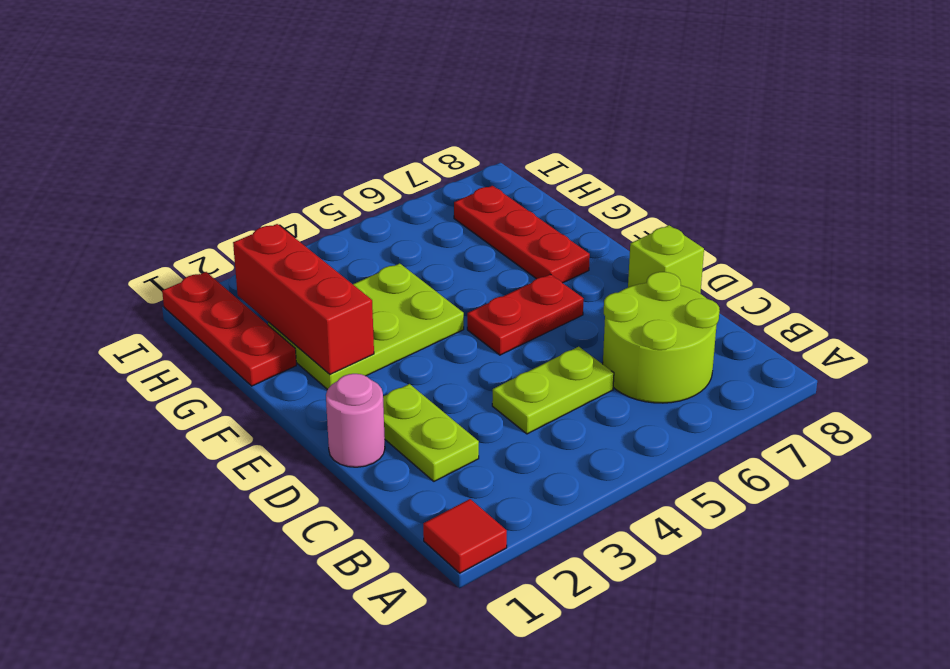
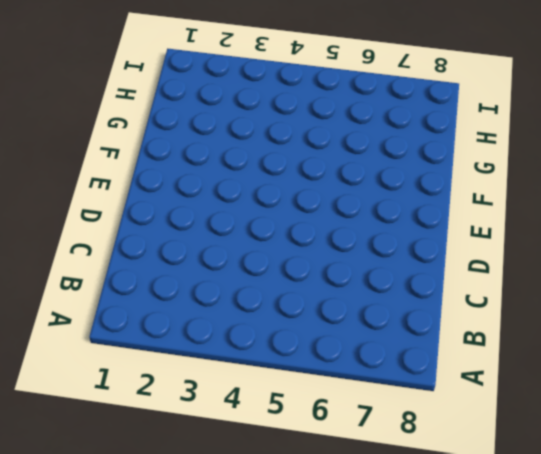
none -> red 1x1 tile [423,499,507,573]
none -> lime 2x2 round brick [603,272,720,403]

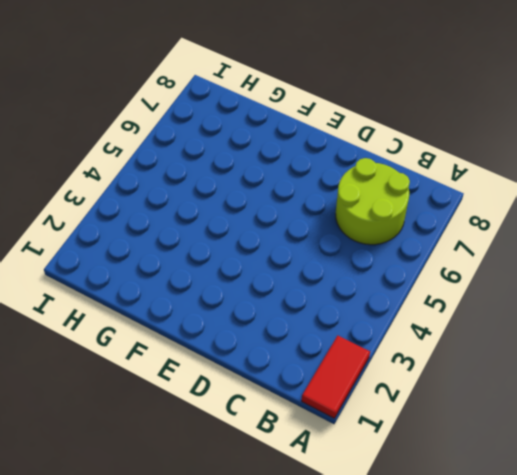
red 1x2 tile [302,336,370,418] -> red 1x1 tile [423,499,507,573]
none -> lime 1x2 plate [383,384,479,481]
none -> lime 1x2 plate [492,347,614,434]

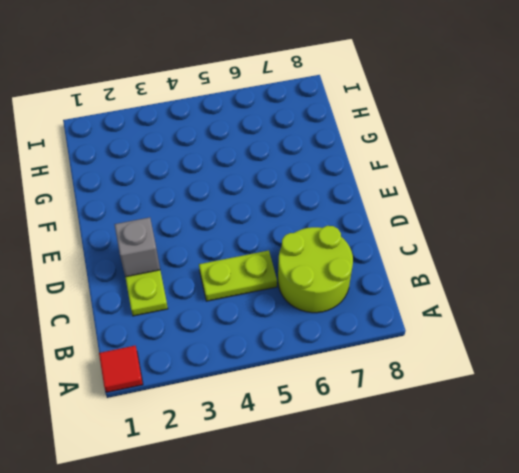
grey 1x1 brick [115,217,160,277] -> none
none -> pink 1x1 round brick [326,374,385,467]
none -> lime 1x1 brick [628,225,704,293]

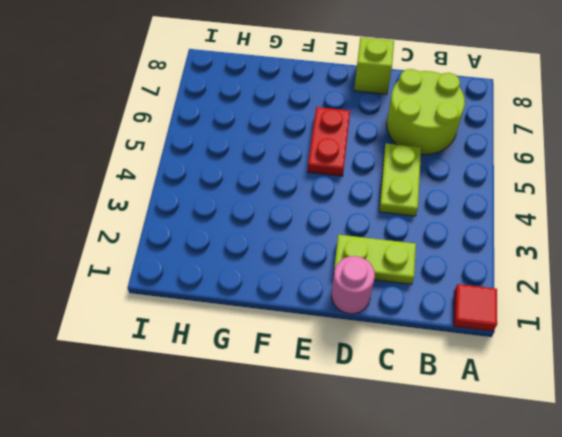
none -> lime 2x3 plate [268,263,464,390]
none -> red 1x3 plate [454,186,590,283]

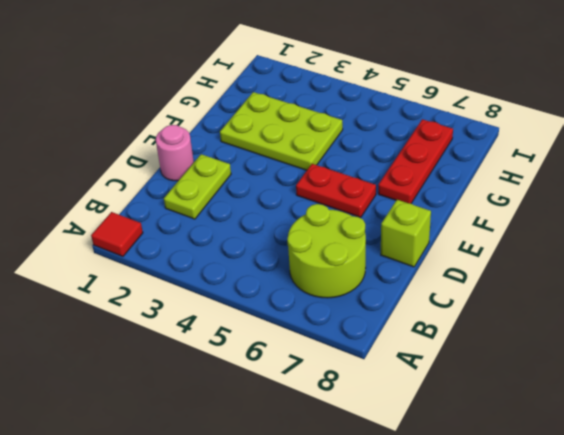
none -> lime 1x2 plate [492,347,614,434]
none -> red 1x3 plate [162,272,296,386]

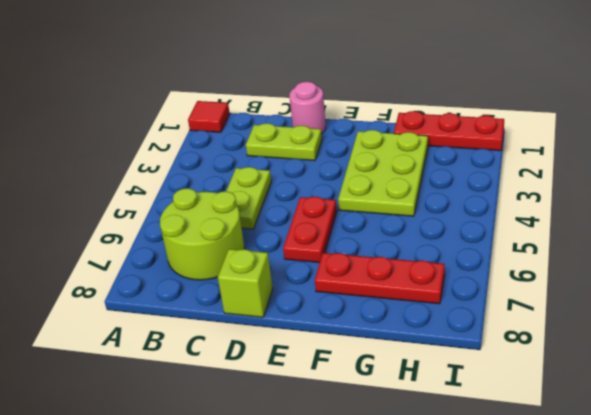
none -> red 1x3 brick [233,224,374,374]

